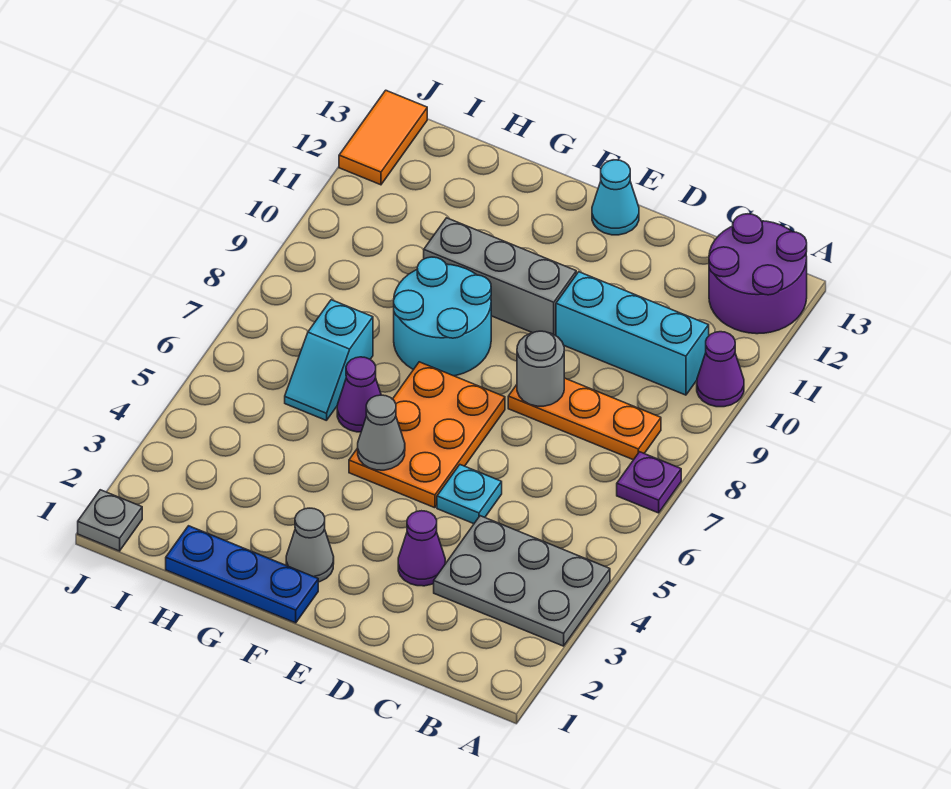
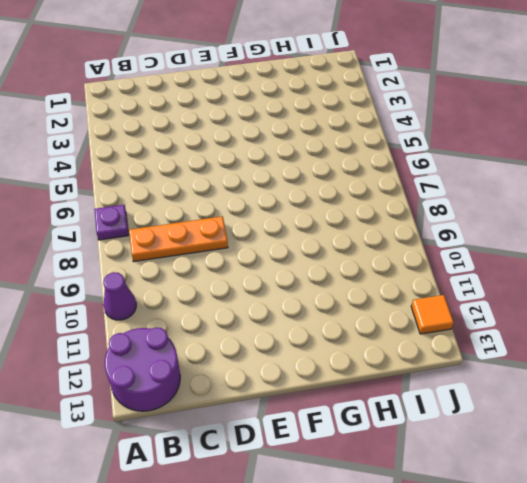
orange 1x1 tile [411,295,454,334] -> orange 1x2 tile [339,90,427,185]
none -> grey 2x3 plate [434,516,610,646]
none -> cyan 1x3 brick [556,272,709,395]
none -> purple 1x1 cone [398,511,445,586]

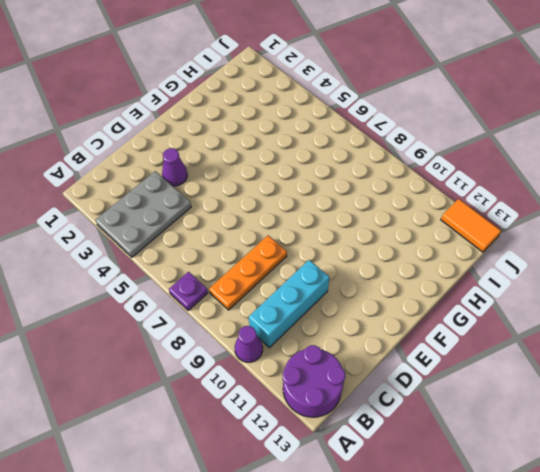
none -> cyan 1x1 plate [437,465,502,524]
none -> orange 2x3 plate [349,362,505,508]
none -> grey 1x3 brick [424,218,576,336]

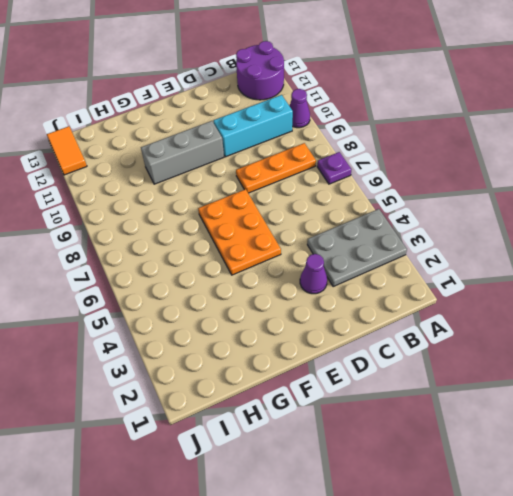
none -> cyan 1x1 plate [437,465,502,524]
none -> cyan 1x1 cone [592,160,639,235]
none -> blue 1x3 plate [166,526,318,623]

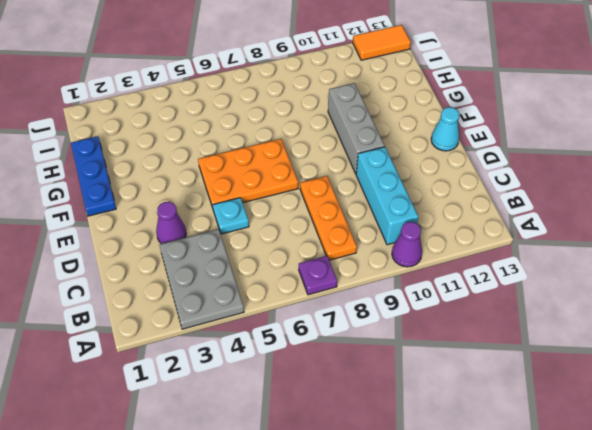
none -> purple 2x2 round brick [709,214,807,334]
none -> grey 1x1 cone [286,508,334,582]
none -> cyan 2x2 round brick [394,257,491,376]

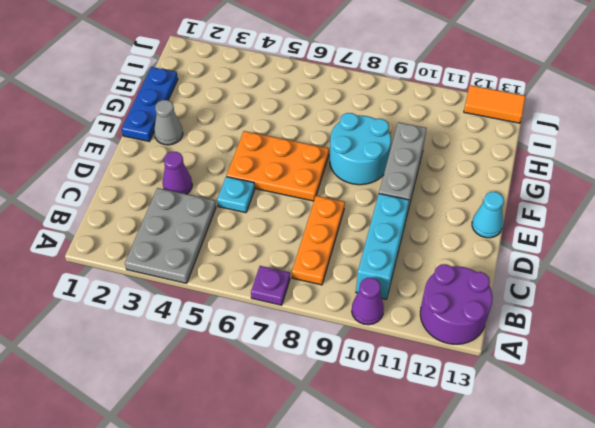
none -> purple 1x1 cone [337,357,381,432]
none -> cyan 1x2 slope [285,300,373,421]
none -> grey 1x1 plate [78,490,142,551]

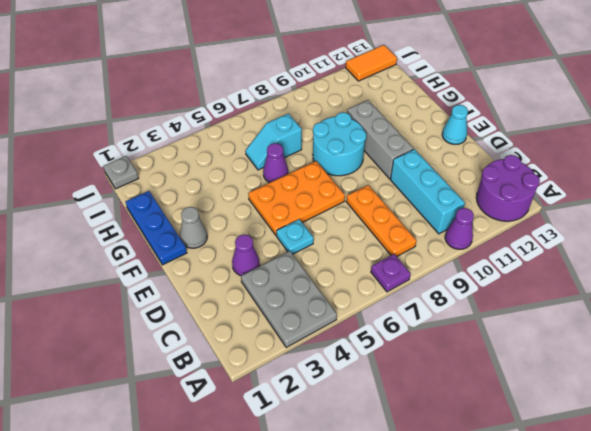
none -> grey 1x1 round brick [517,331,564,406]
none -> grey 1x1 cone [358,395,405,470]

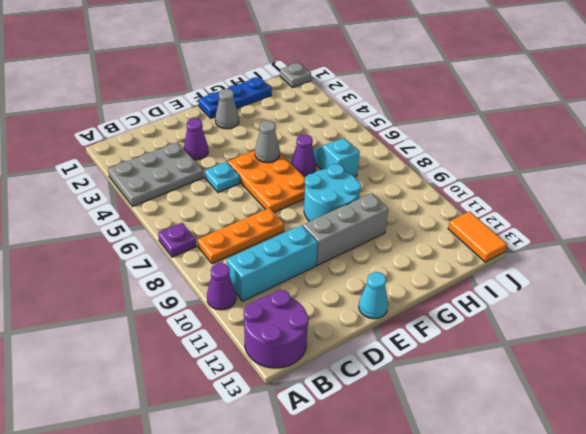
none -> grey 1x1 round brick [517,331,564,406]

